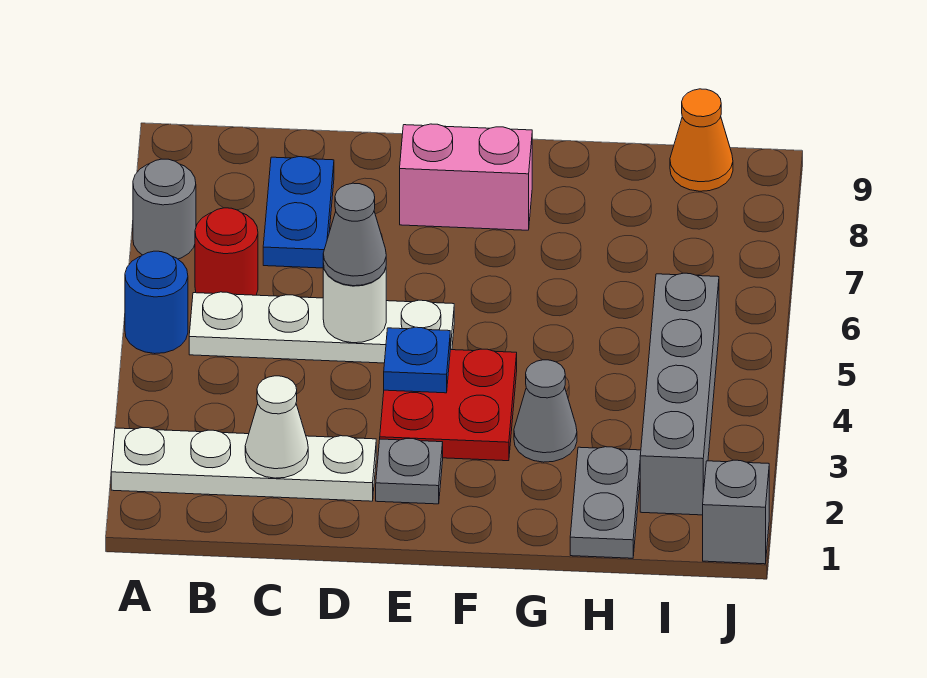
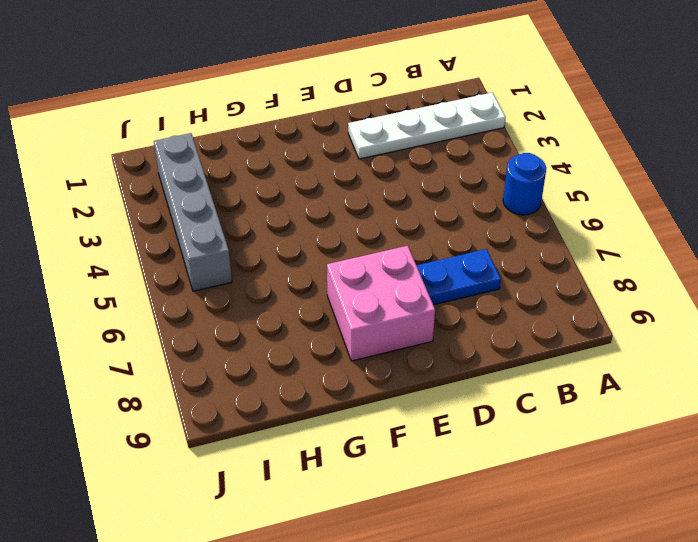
blue 1x2 plate [417,249,501,305] -> blue 1x2 plate turned to [263,157,334,268]
pink 2x2 brick [327,246,435,361] -> pink 1x2 brick [400,124,532,230]
none -> grey 1x1 round brick [133,159,196,259]
none -> white 1x4 plate [189,292,454,363]
none -> red 1x1 round brick [195,208,258,295]

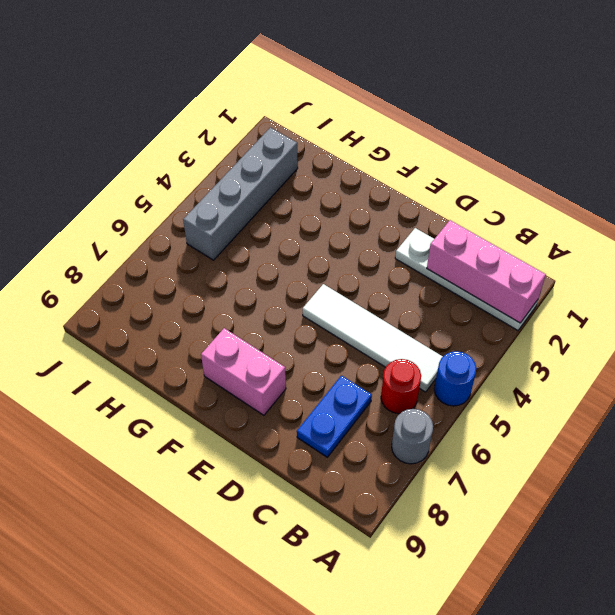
pink 1x3 brick [427,220,546,323] -> white 1x1 cone [245,376,308,478]
white 1x4 tile [303,284,443,392] -> white 1x4 plate [189,292,454,363]
none -> grey 1x1 plate [376,439,443,504]
none -> red 2x2 plate [380,349,517,461]
none -> grey 1x1 cone [514,360,577,462]

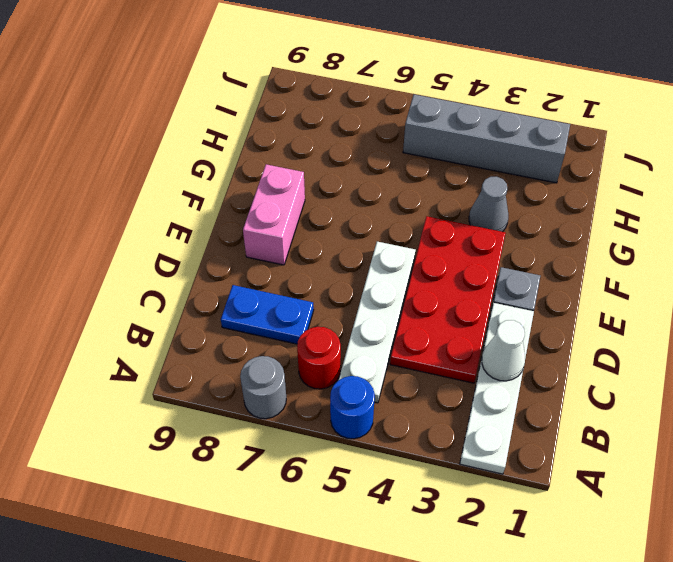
red 2x4 plate [390,216,506,383] -> red 2x2 plate [380,349,517,461]
none -> grey 1x2 plate [570,447,641,558]
none -> orange 1x1 cone [670,89,733,191]
none -> grey 1x1 brick [703,460,769,564]

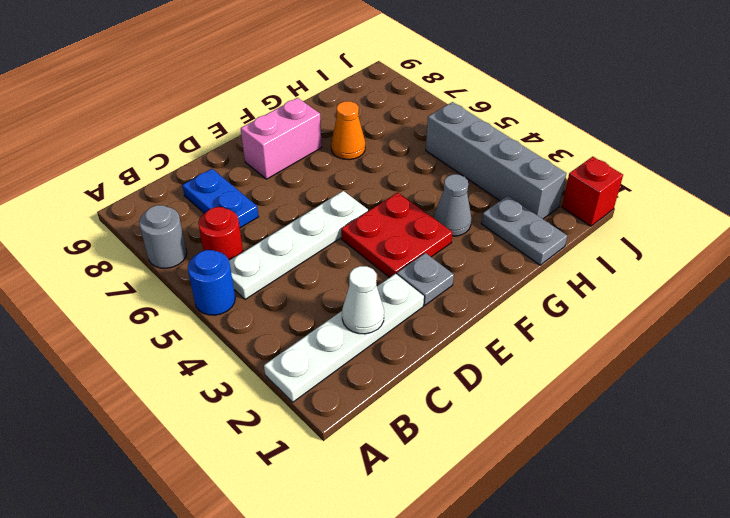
orange 1x1 cone [331,101,365,160] -> orange 1x1 cone moved to [670,89,733,191]
red 1x1 brick [562,157,623,226] -> grey 1x1 brick [703,460,769,564]
none -> white 1x1 round brick [323,264,386,343]
none -> blue 1x1 plate [384,327,451,393]
none -> grey 1x1 cone [323,183,386,286]

